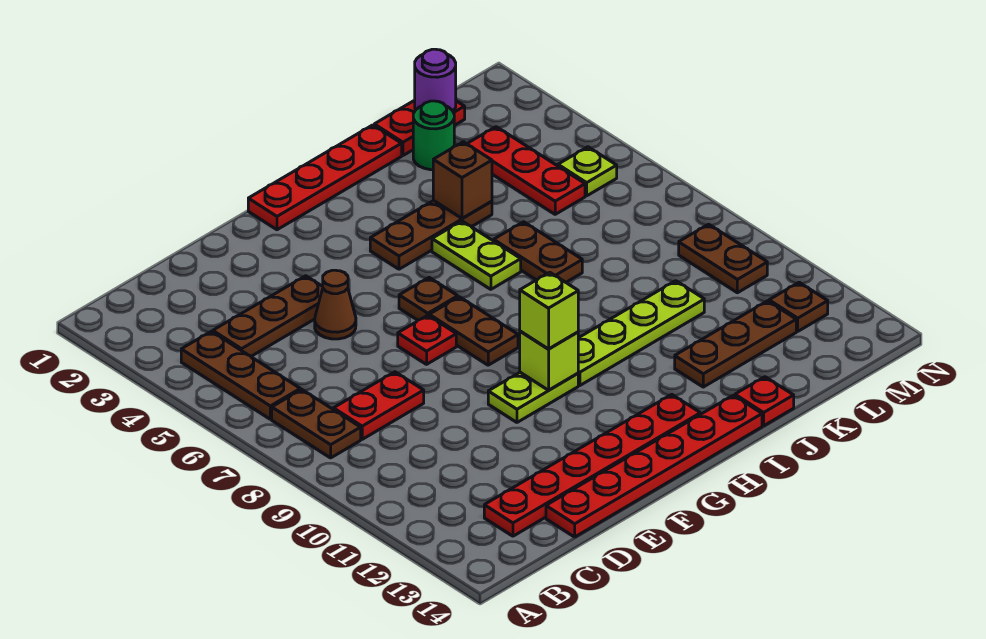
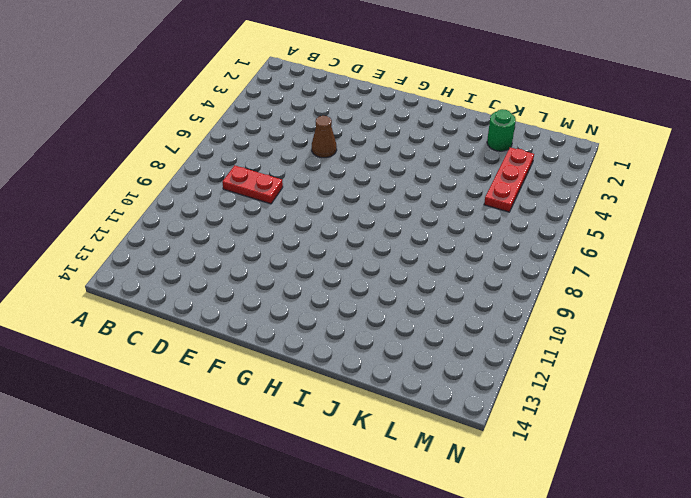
none -> brown 1x3 plate [181,331,300,419]
none -> brown 1x2 plate [272,390,361,458]
none -> brown 1x3 plate [213,276,323,356]

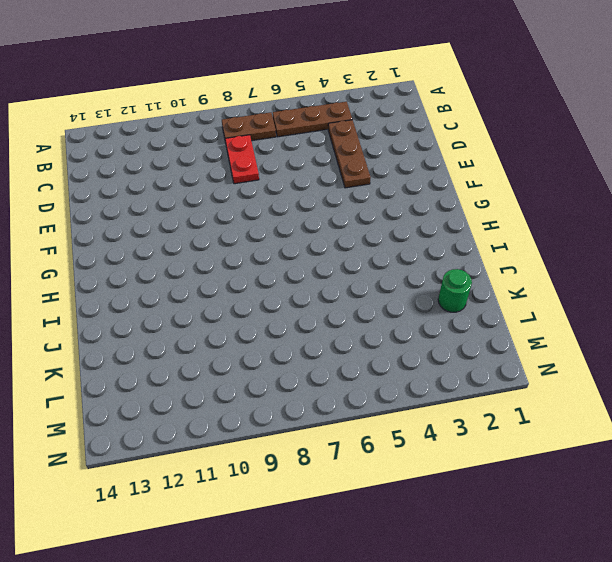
none -> red 1x6 plate [484,394,700,536]
none -> red 1x6 plate [546,395,762,537]
none -> brown 1x1 cone [315,270,356,339]

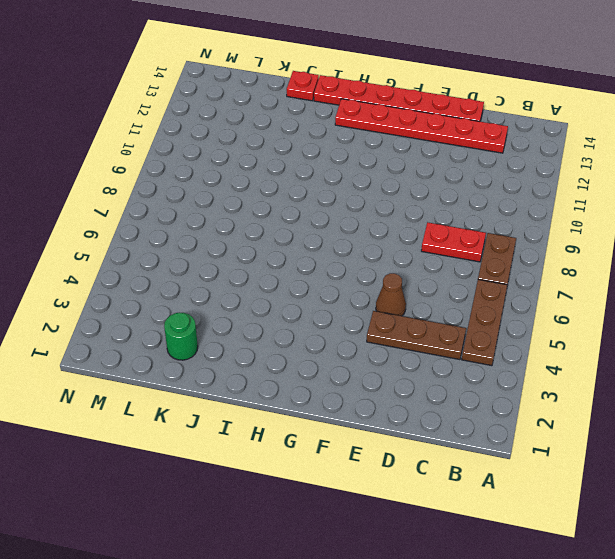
none -> red 1x1 plate [398,315,456,364]
none -> lime 1x2 plate [488,372,578,422]
none -> red 1x4 plate [248,125,402,230]

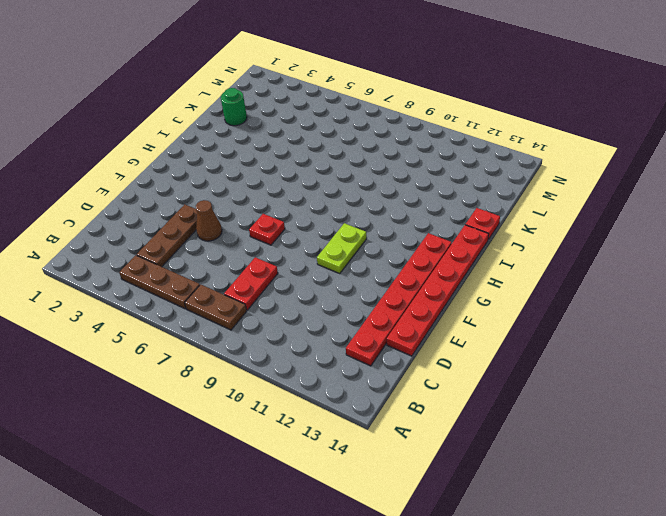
none -> red 1x4 plate [248,125,402,230]
none -> brown 1x1 plate [399,278,458,320]
none -> brown 1x2 plate [429,297,518,365]

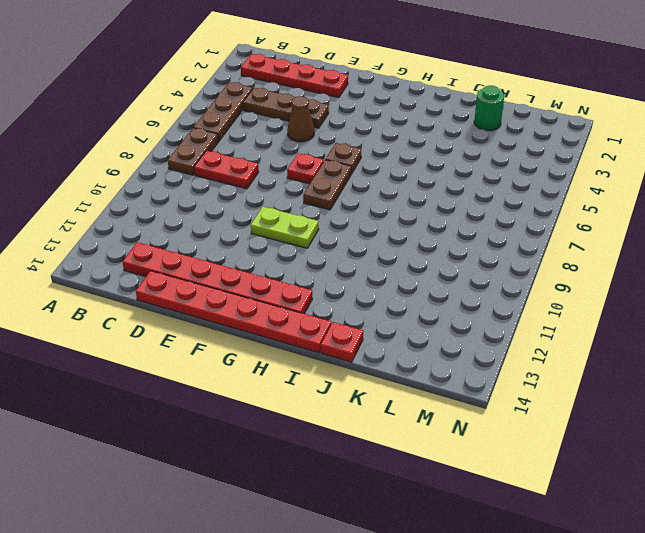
red 1x4 plate [241,54,348,98] -> red 1x4 plate moved to [248,125,402,230]
none -> brown 1x3 plate [370,200,492,269]
none -> lime 1x4 plate [578,281,704,385]
none -> lime 1x2 plate [432,221,521,289]

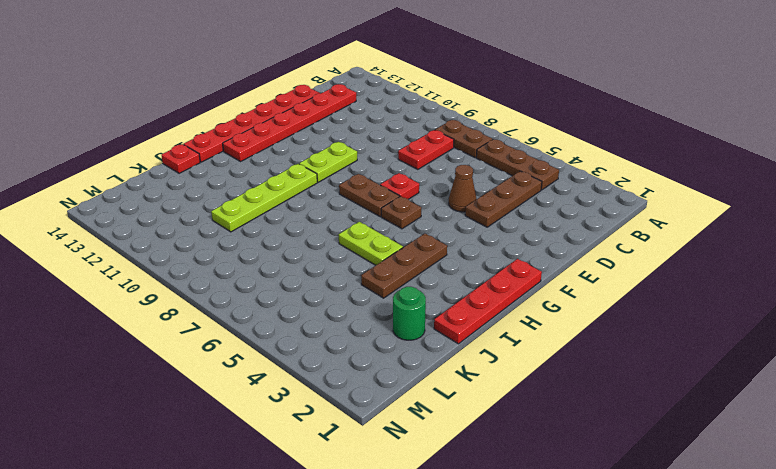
none -> brown 1x2 plate [494,222,582,282]
none -> brown 1x3 plate [675,301,796,387]
none -> red 1x2 plate [374,100,465,155]

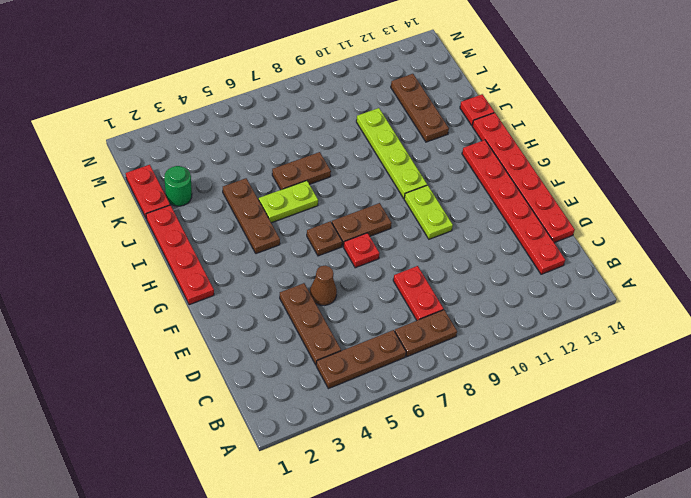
none -> red 1x3 plate [467,127,585,214]
none -> lime 1x1 plate [558,147,617,196]
none -> brown 1x2 plate [679,224,767,293]

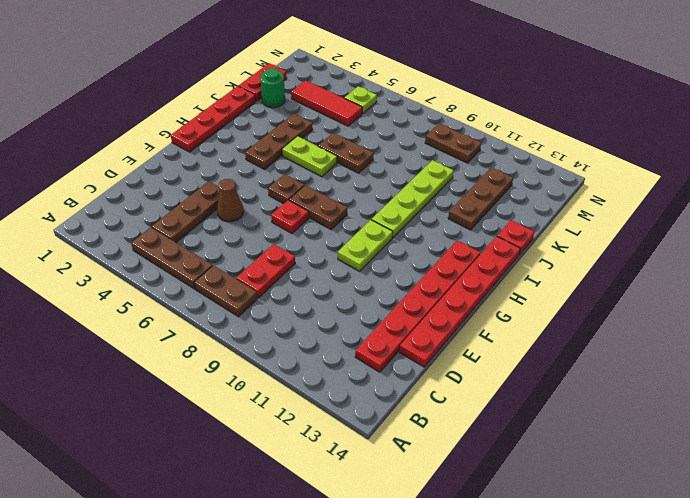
red 1x3 tile [291,80,362,126] -> red 1x3 plate [467,127,585,214]
none -> brown 1x1 plate [769,282,828,331]
none -> lime 1x1 brick [520,331,578,390]
none -> brown 1x1 brick [433,142,492,218]

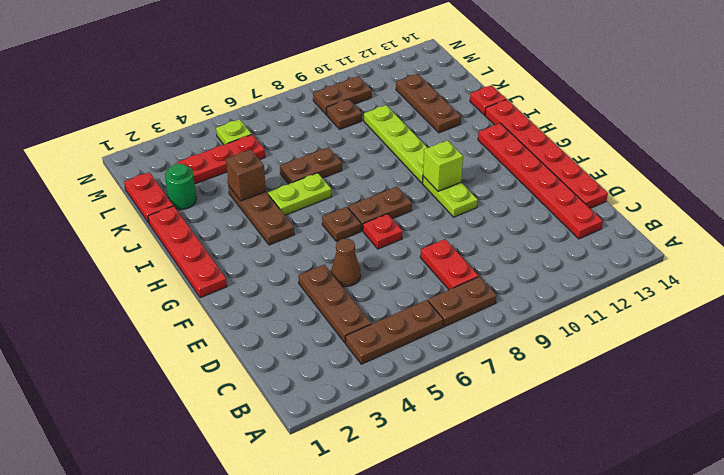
brown 1x1 plate [326,99,362,129] -> brown 1x1 plate moved to [769,282,828,331]
none -> purple 1x1 round brick [415,49,456,111]
none -> lime 1x1 brick [520,272,578,349]

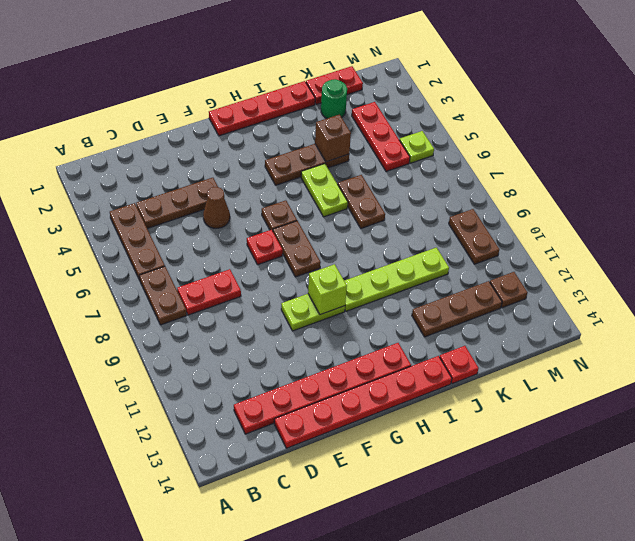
none -> purple 1x1 round brick [415,49,456,111]
none -> lime 1x1 brick [520,272,578,349]

